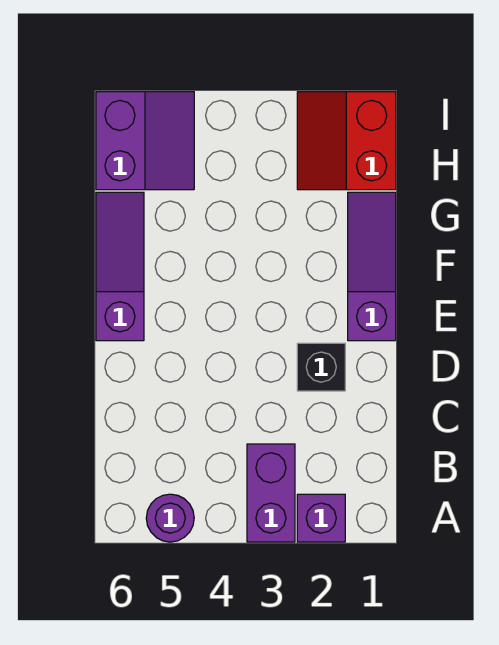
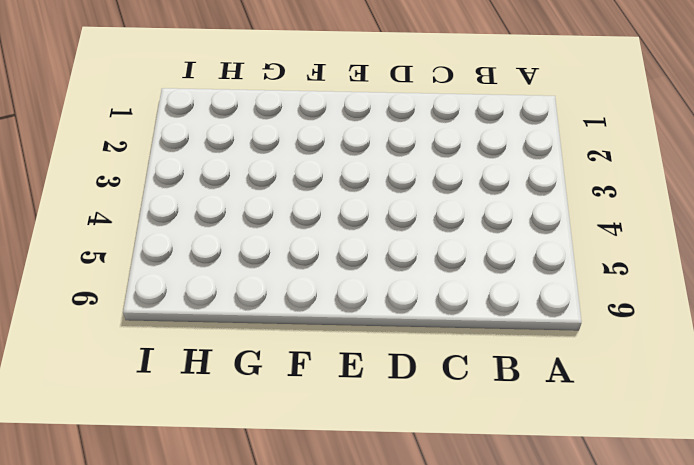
none -> purple 1x1 brick [297,494,345,542]
none -> purple 1x2 brick [247,444,295,542]

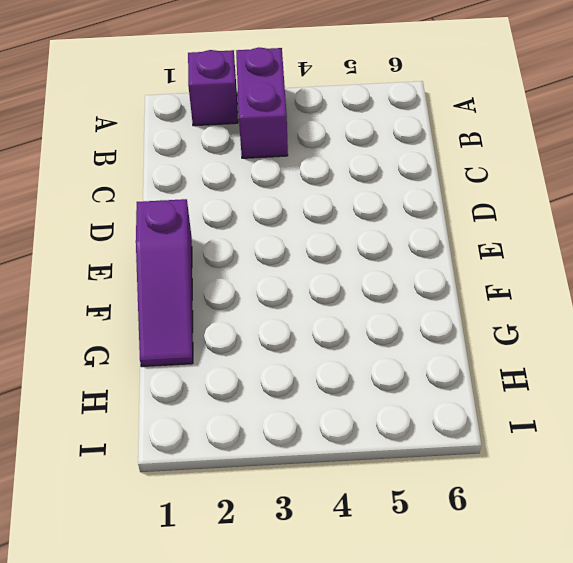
none -> purple 1x1 round brick [146,494,194,542]
none -> black 1x1 brick [297,343,345,391]

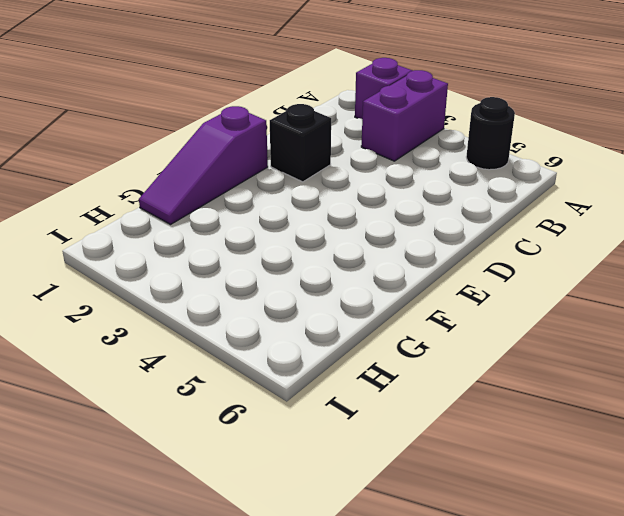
black 1x1 round brick [466,97,515,170] -> purple 1x1 round brick [146,494,194,542]
none -> purple 1x3 slope [96,192,144,341]
none -> red 2x2 slope [297,92,396,190]

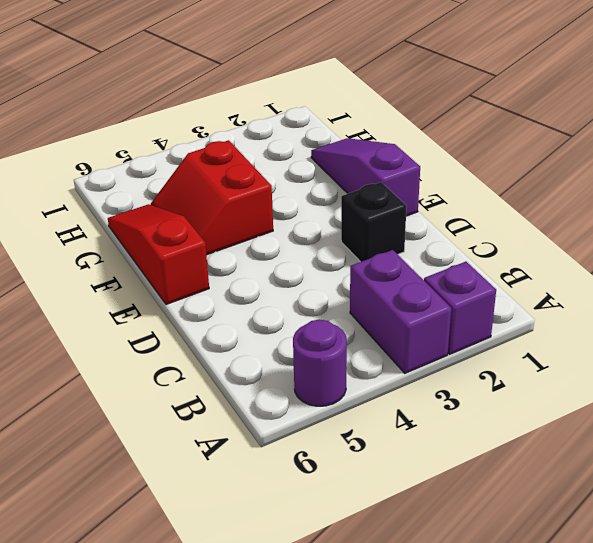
red 1x3 slope [108,204,209,305] -> purple 1x3 slope [96,192,144,341]
red 2x2 slope [151,140,273,255] -> red 2x2 slope moved to [297,92,396,190]
none -> purple 2x2 slope [96,92,194,190]

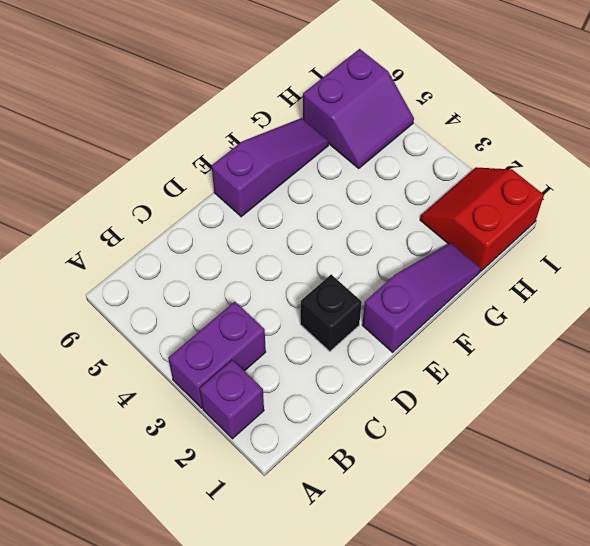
none -> purple 1x1 round brick [146,494,194,542]

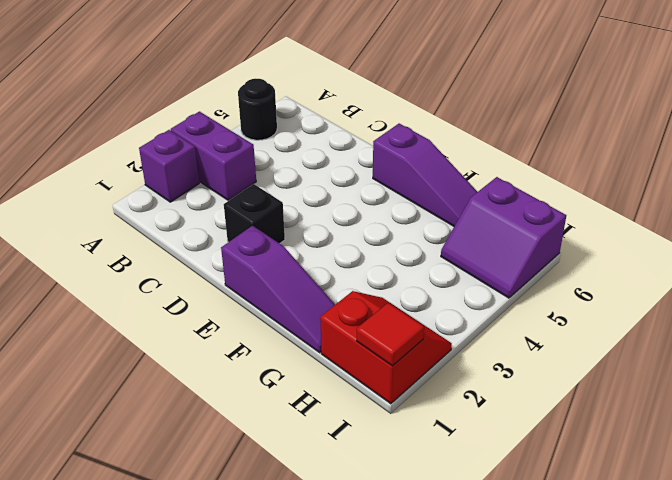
black 1x1 round brick [238,79,277,140] -> purple 1x1 round brick [146,494,194,542]
red 1x1 tile [357,302,424,366] -> none

